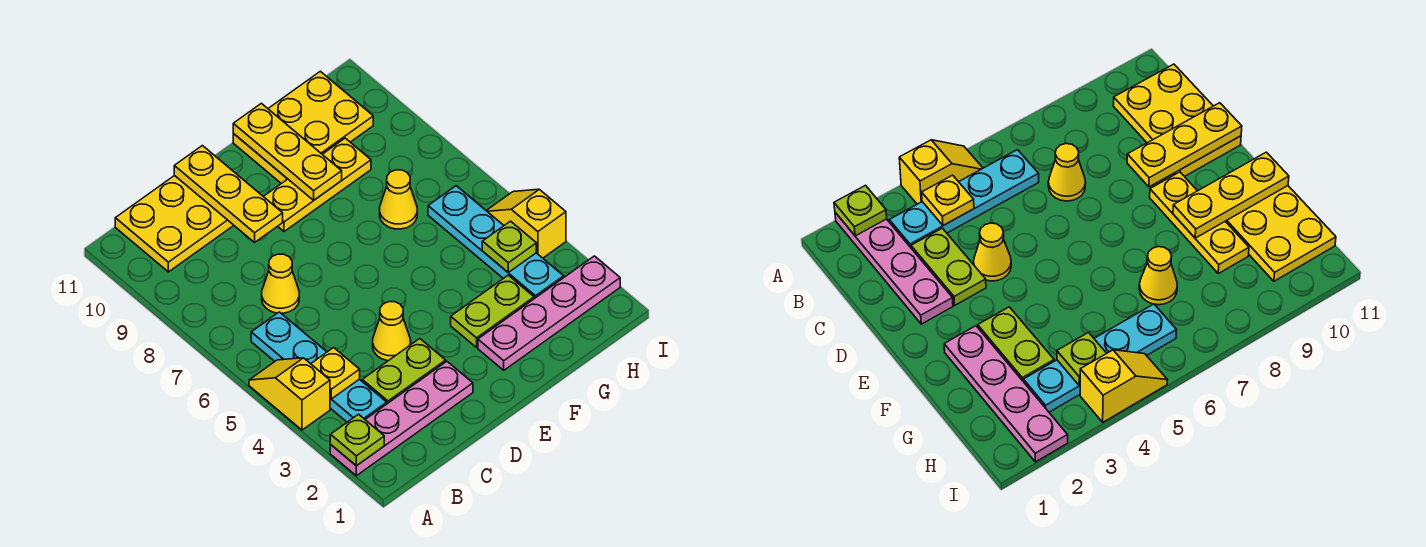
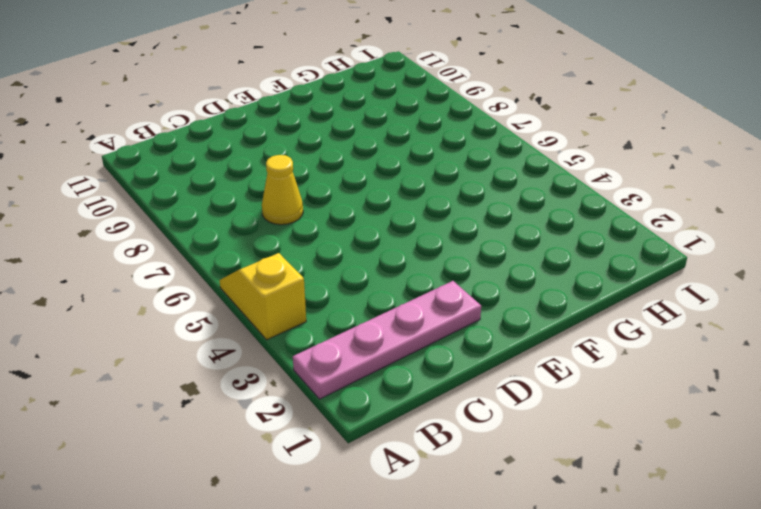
none -> cyan 1x4 plate [251,312,387,422]
none -> yellow 2x3 plate [115,175,234,272]
none -> lime 1x2 plate [362,339,446,404]

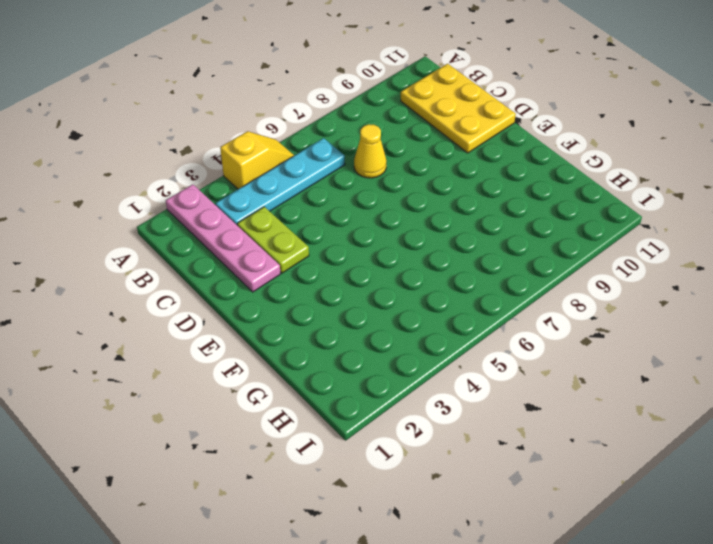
none -> yellow 1x1 cone [373,302,411,361]
none -> yellow 1x3 plate [263,138,371,231]
none -> pink 1x4 plate [478,256,620,370]

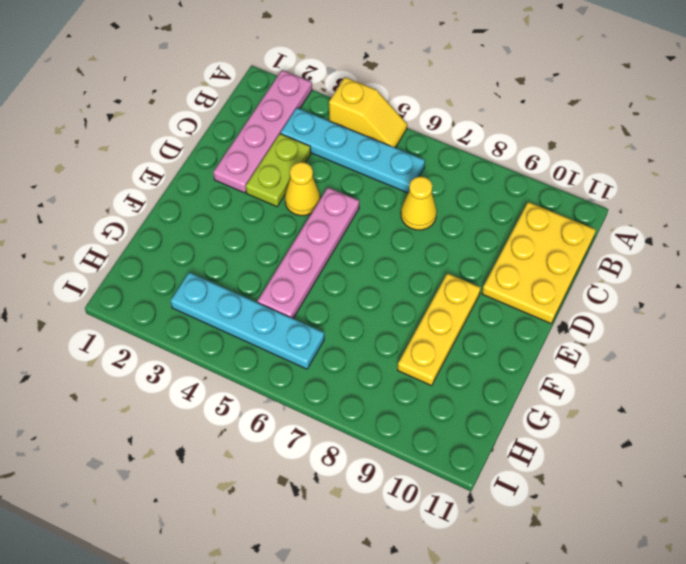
pink 1x4 plate [258,188,359,318] -> pink 1x4 plate moved to [478,256,620,370]
none -> lime 1x2 plate [451,275,534,347]
none -> yellow 2x3 plate [233,71,373,184]
none -> yellow 1x1 cone [380,170,417,229]

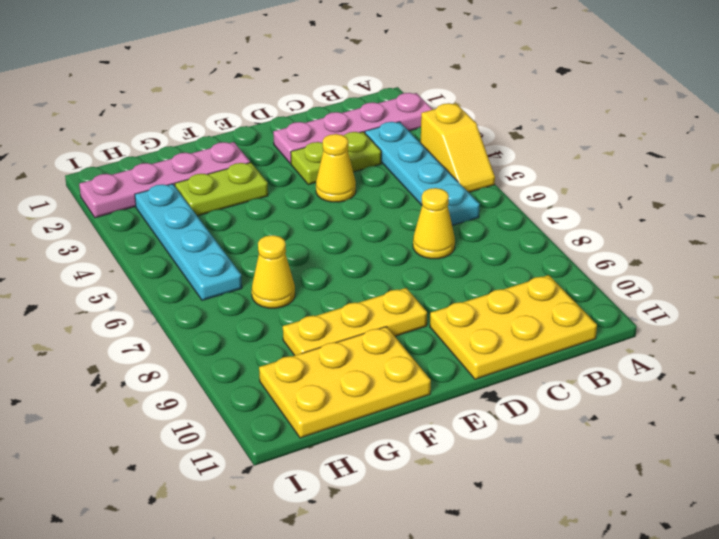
none -> yellow 1x2 slope [486,189,566,258]
none -> lime 1x1 plate [330,414,384,466]
none -> yellow 1x1 plate [311,348,360,399]

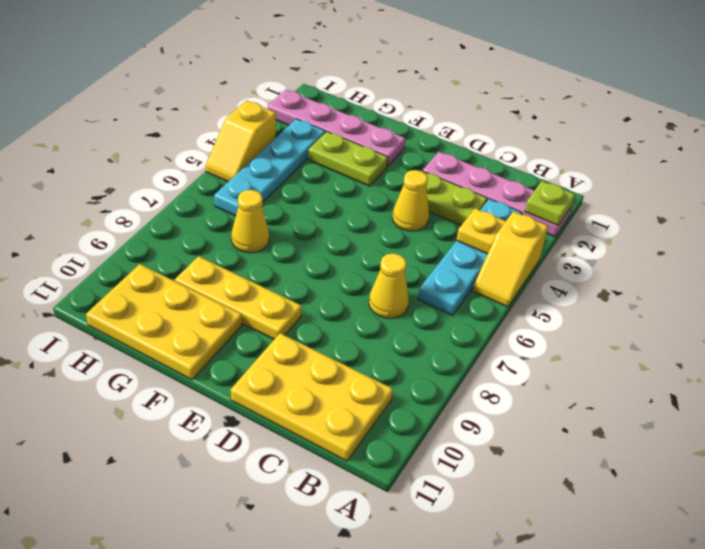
none -> yellow 1x3 plate [174,146,283,242]
none -> yellow 1x3 plate [233,103,342,200]
none -> lime 1x1 plate [482,221,536,272]

